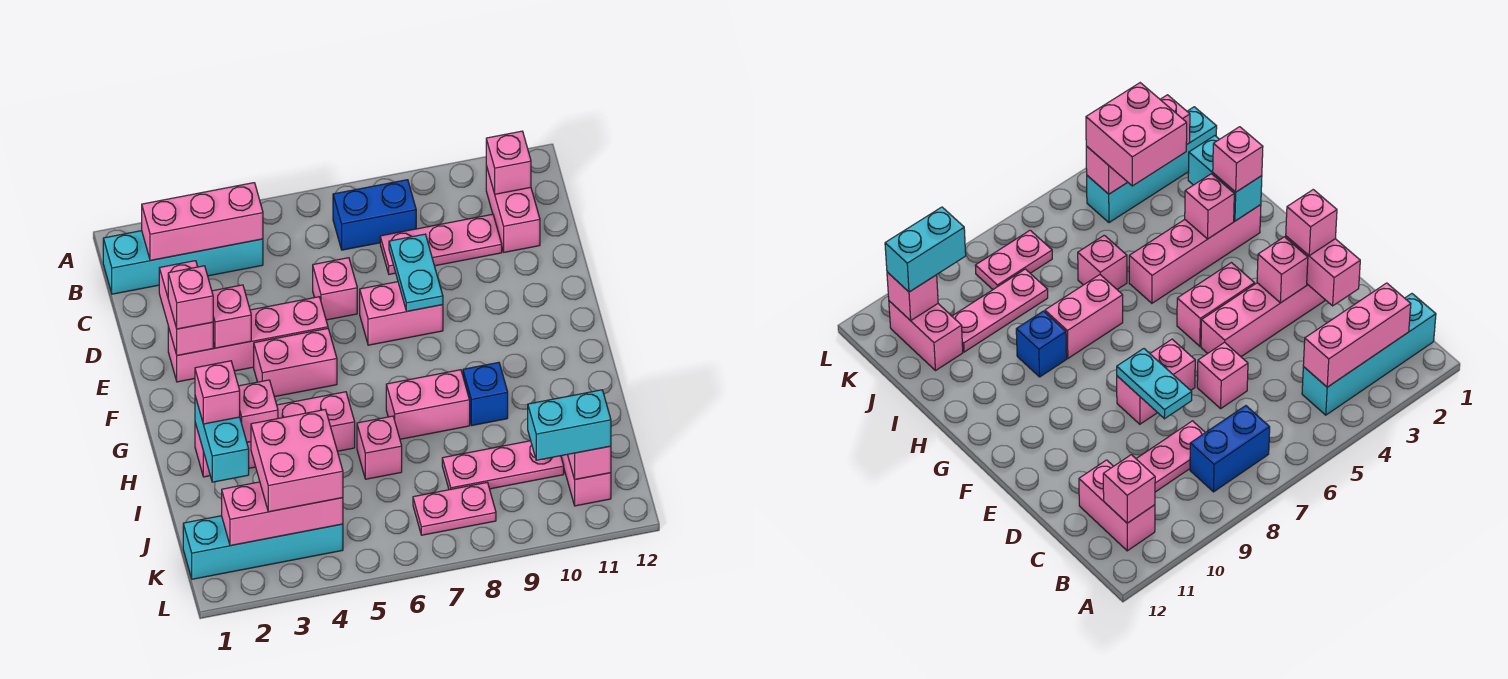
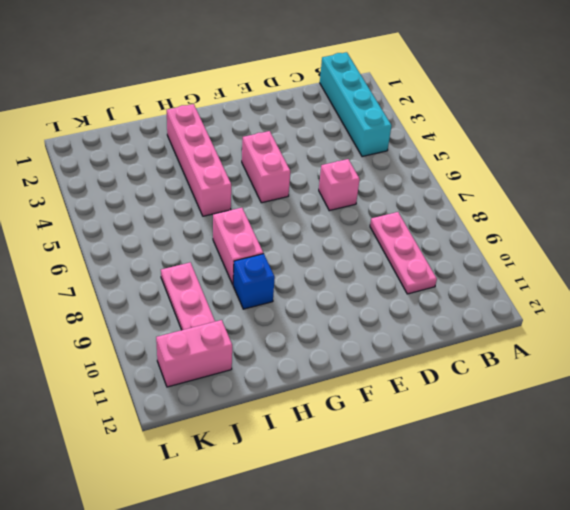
none -> blue 1x2 brick [333,180,416,250]
none -> pink 1x2 brick [486,166,540,252]
none -> pink 1x4 brick [168,297,328,382]

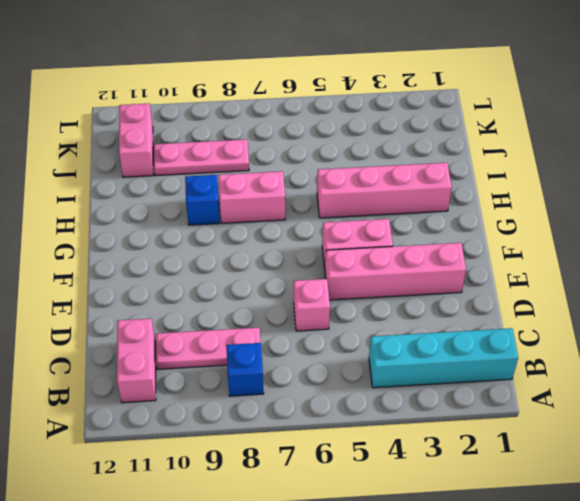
blue 1x1 brick [226,343,264,396] -> blue 1x2 brick [333,180,416,250]
none -> pink 1x2 brick [360,282,443,345]
none -> pink 1x1 brick [357,416,402,479]
none -> cyan 1x4 brick [183,516,343,579]

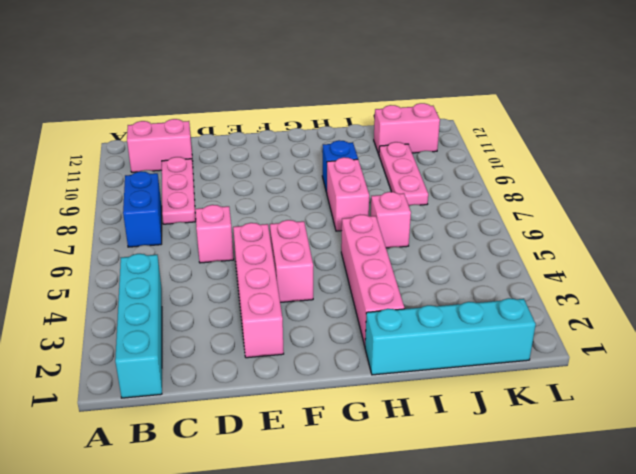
cyan 1x4 brick [365,298,536,375] -> cyan 1x4 brick turned to [183,516,343,579]
none -> pink 1x2 brick [360,282,443,345]
none -> pink 1x2 plate [413,483,496,535]
none -> pink 1x3 brick [142,183,263,261]

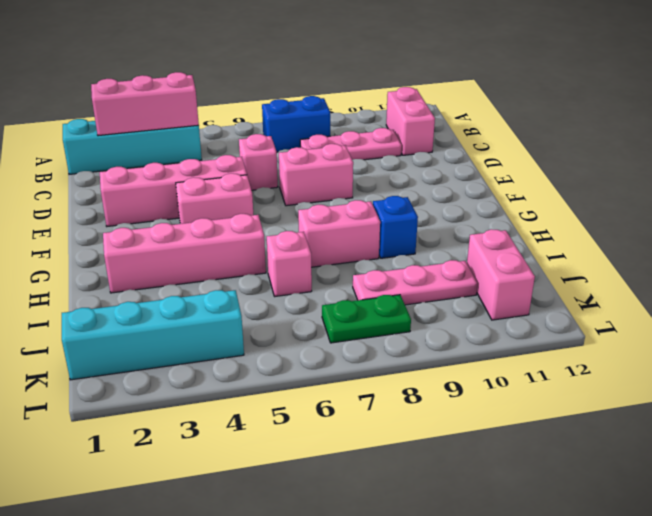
green 1x2 plate [322,295,411,343] -> pink 1x2 plate [413,483,496,535]
none -> pink 1x1 brick [486,131,531,194]
none -> pink 1x2 brick [159,261,213,355]
none -> cyan 1x2 plate [389,234,443,311]

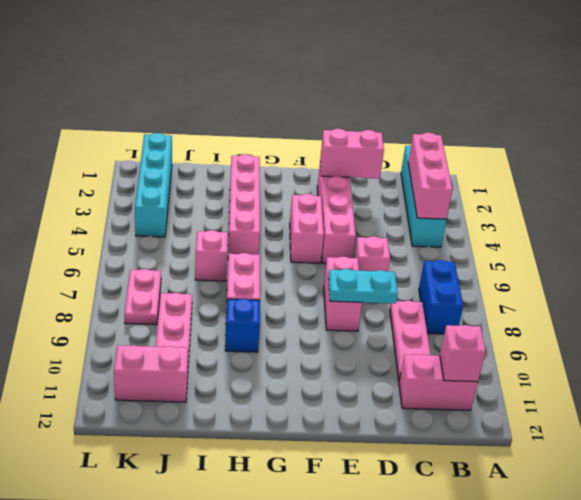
none -> pink 1x1 brick [212,285,251,348]
none -> cyan 1x2 brick [195,396,249,482]
none -> pink 1x1 brick [239,380,278,442]

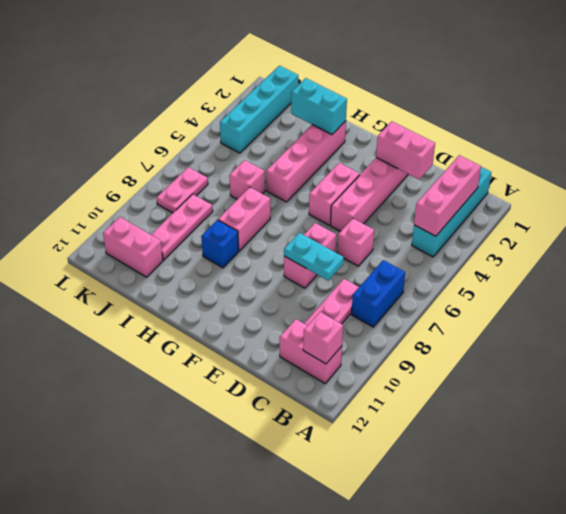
none -> pink 1x1 brick [212,285,251,348]
none -> pink 1x1 brick [239,380,278,442]
none -> pink 1x3 brick [222,482,343,546]

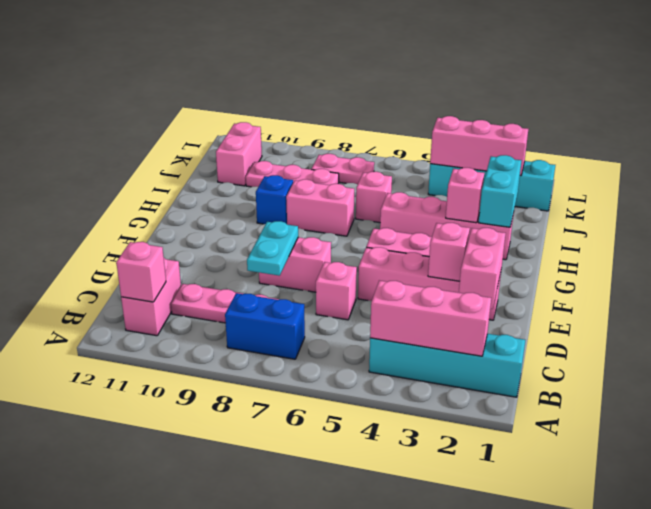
none -> pink 1x1 brick [568,446,611,479]
none -> pink 1x1 brick [168,266,213,329]
none -> pink 1x1 brick [195,361,240,424]

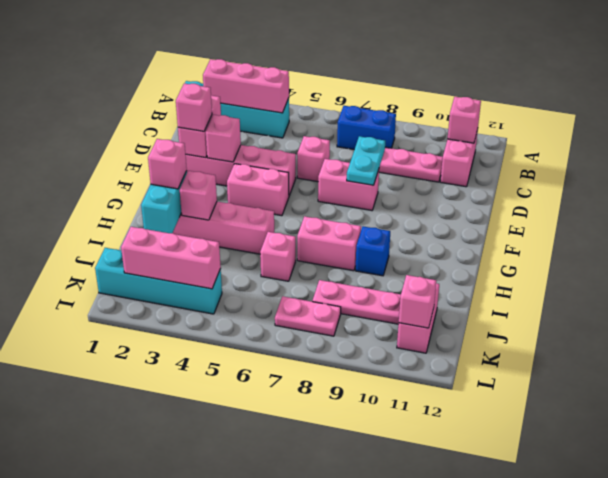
none -> pink 2x2 brick [251,410,343,512]
none -> cyan 1x2 brick [528,390,611,460]

